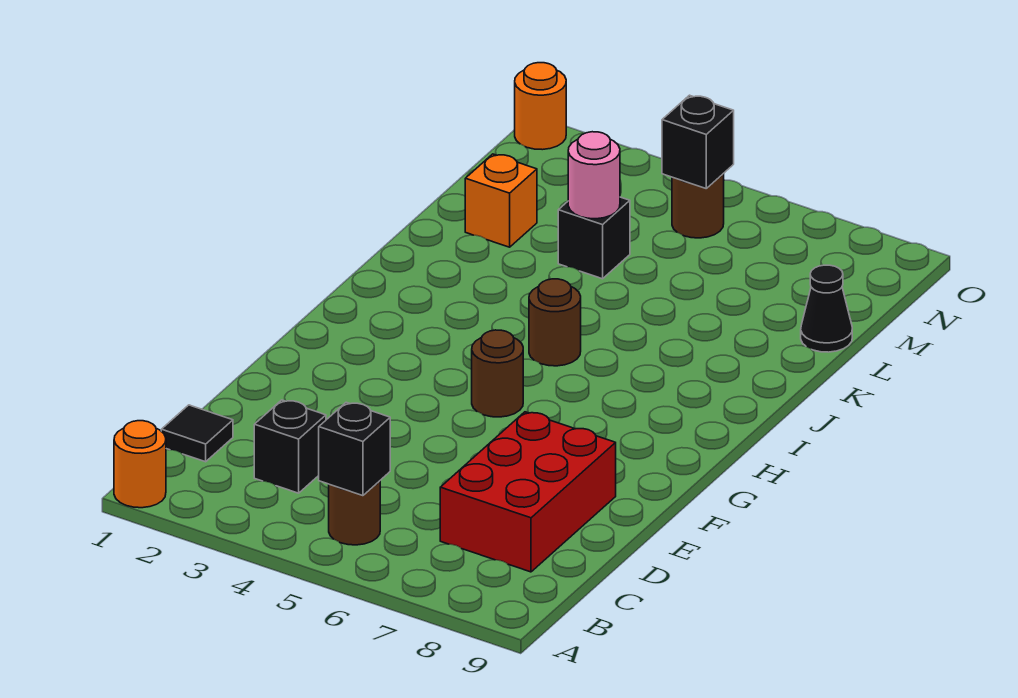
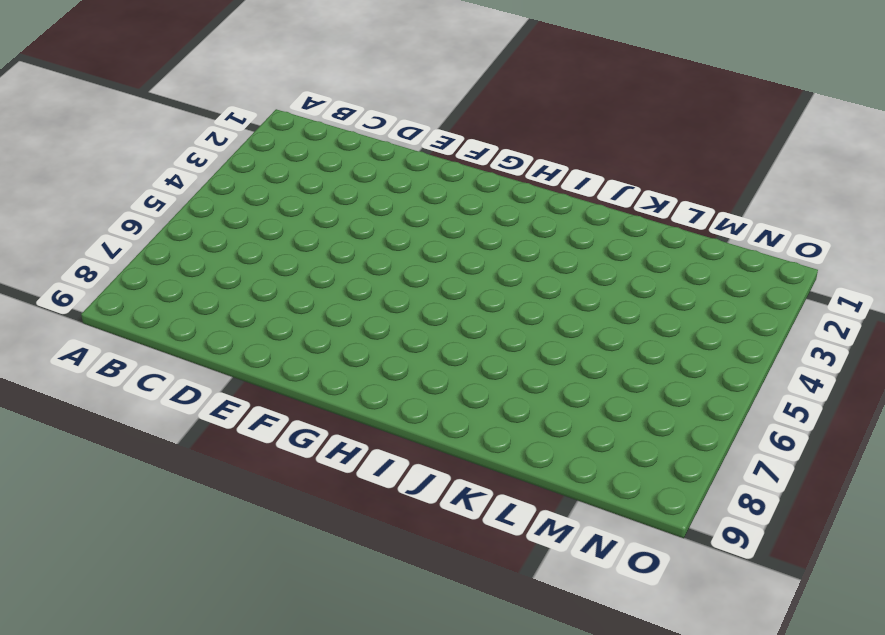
none -> orange 1x1 round brick [114,421,166,508]
none -> brown 1x1 round brick [329,481,380,545]
none -> black 1x1 tile [161,405,233,462]

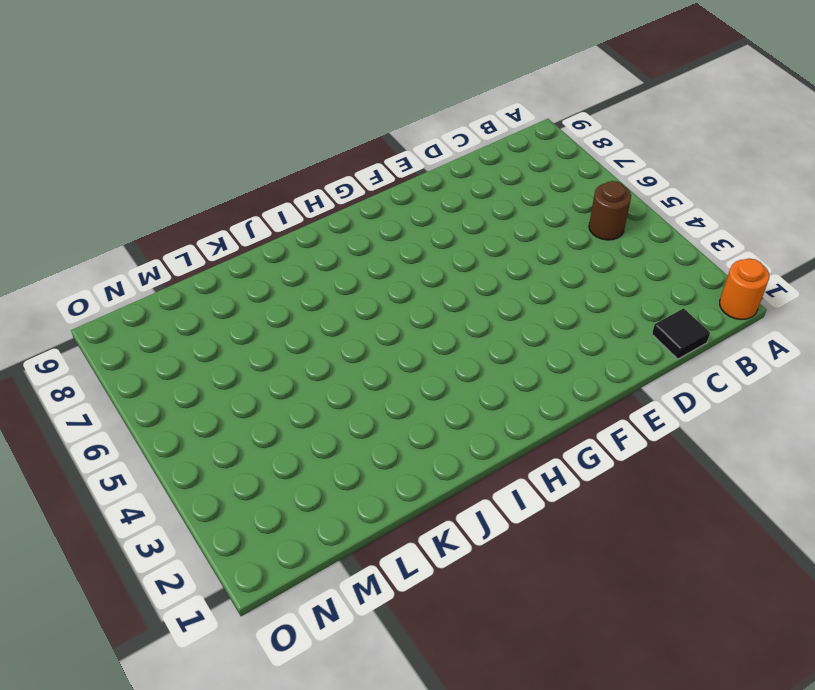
none -> black 1x1 brick [254,400,326,493]
none -> red 2x3 brick [440,412,616,572]
none -> brown 1x1 round brick [472,330,523,417]

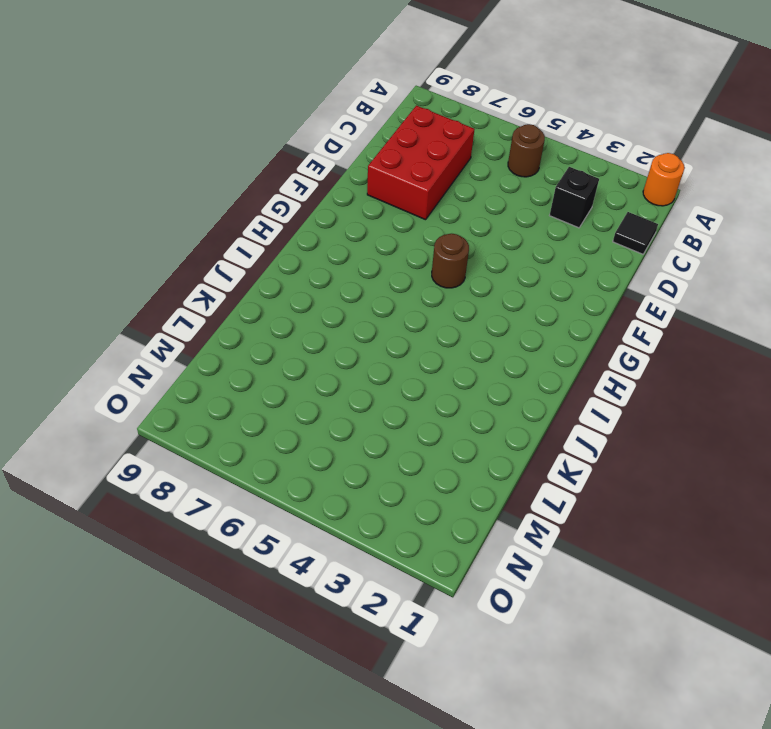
none -> brown 1x1 round brick [529,279,581,366]
none -> orange 1x1 brick [465,154,537,247]
none -> black 1x1 brick [558,197,630,279]

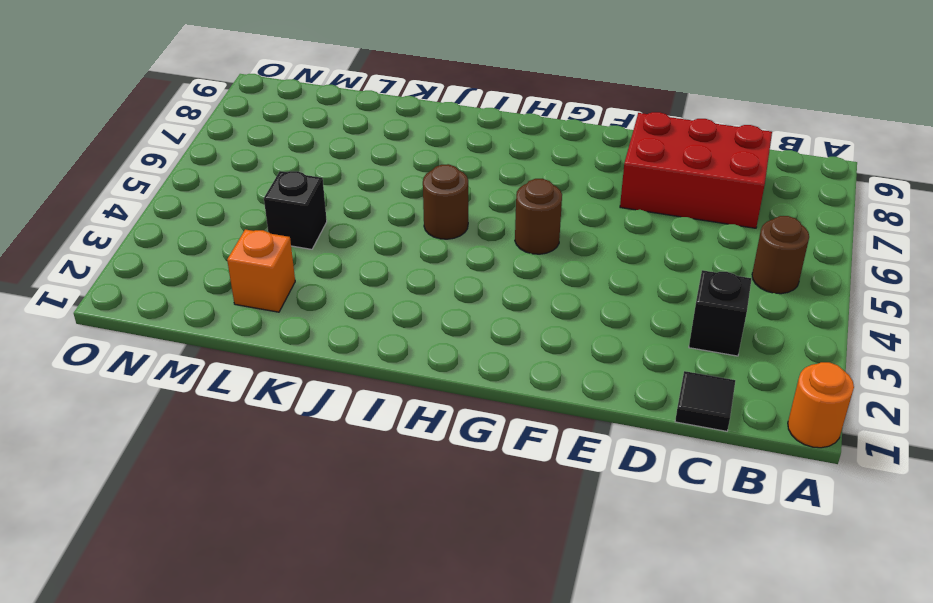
none -> black 1x1 cone [801,265,852,352]
none -> brown 1x1 round brick [672,173,724,238]
none -> orange 1x1 round brick [515,63,566,150]

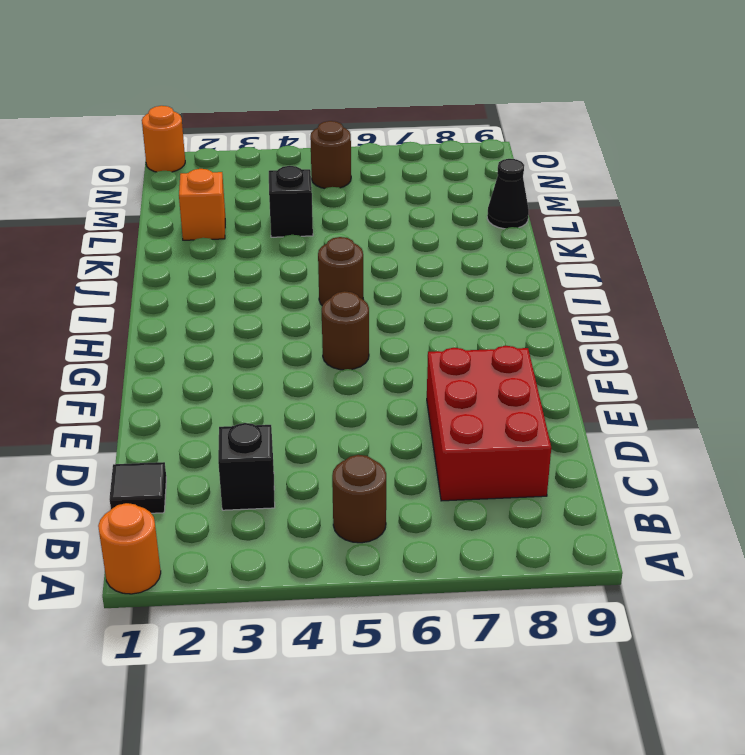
none -> black 1x1 brick [319,402,390,496]
none -> pink 1x1 round brick [568,132,620,219]
none -> black 1x1 brick [662,95,734,188]

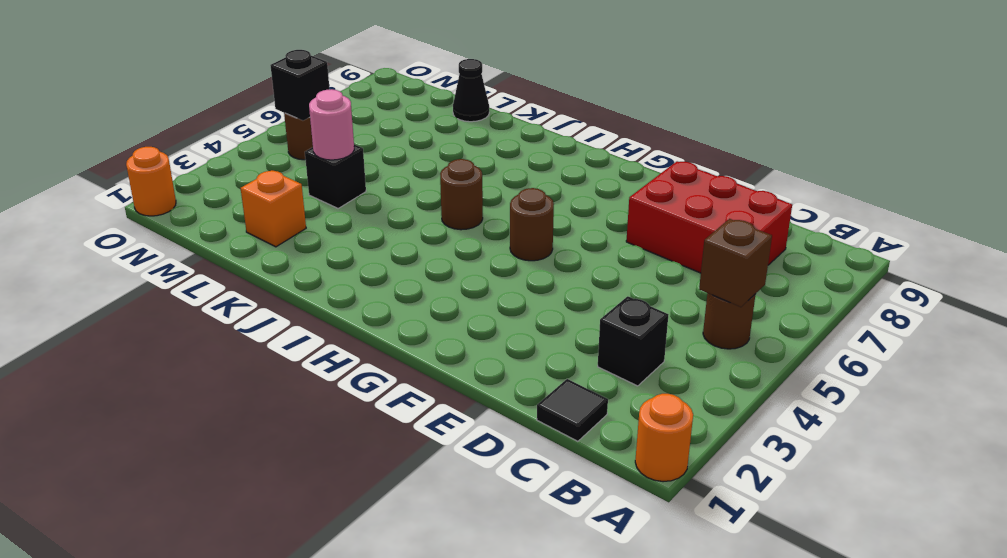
brown 1x1 brick [699,219,772,307] -> black 1x1 brick [319,402,390,496]

